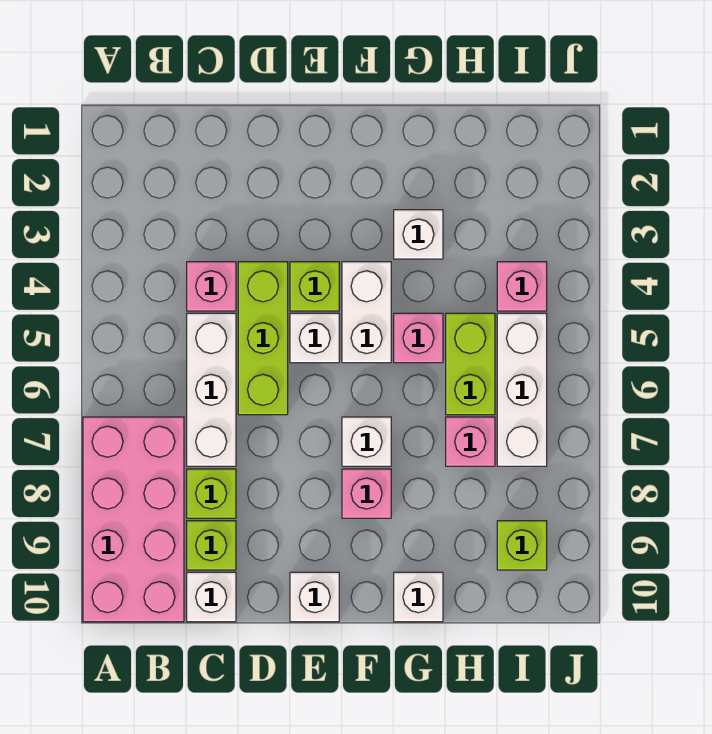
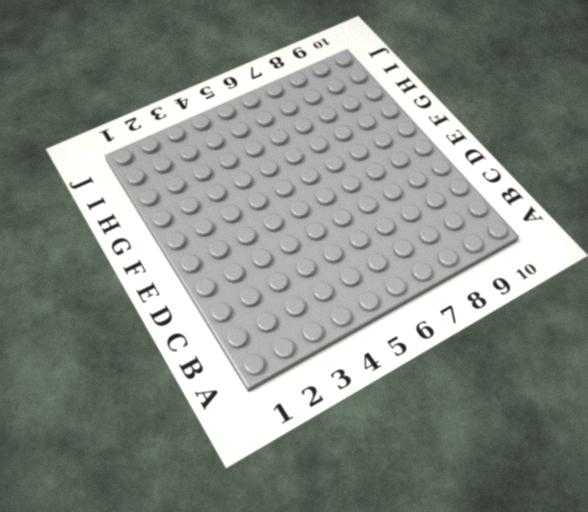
none -> pink 2x4 brick [83,417,184,622]
none -> pink 1x1 brick [187,262,236,311]
none -> white 1x3 brick [187,313,236,466]

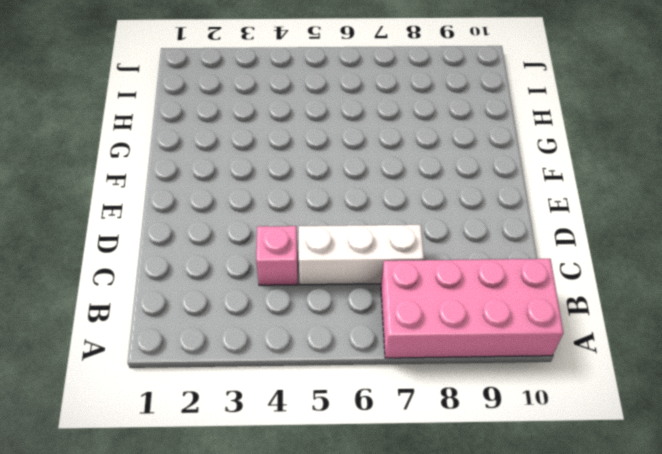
none -> lime 1x1 brick [187,469,236,518]
none -> lime 1x1 brick [187,521,236,570]
none -> white 1x1 brick [187,572,236,622]

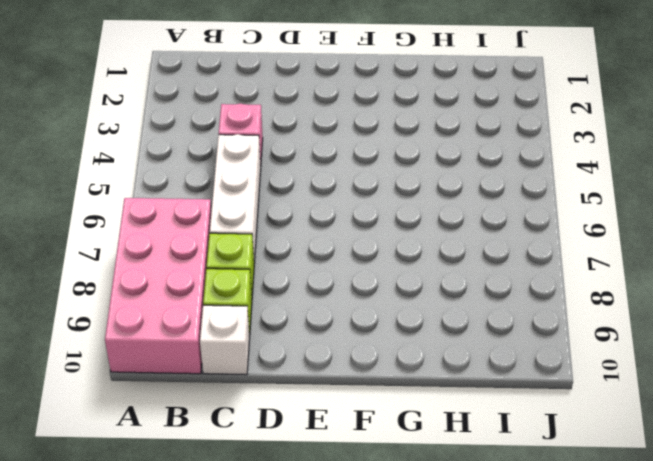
none -> lime 1x3 brick [238,262,288,415]
none -> lime 1x1 brick [290,262,339,311]
none -> white 1x1 brick [290,313,339,363]

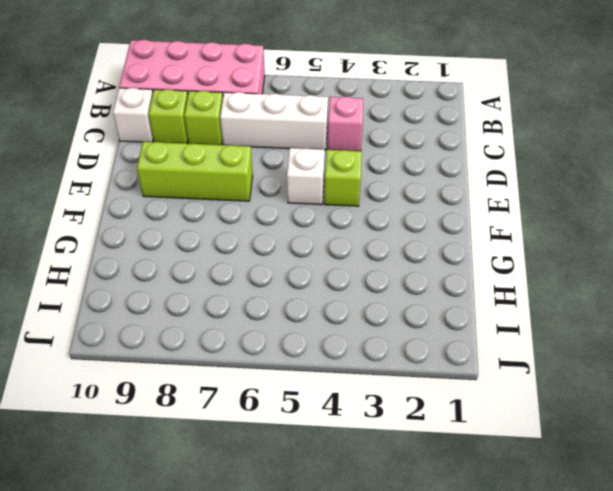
lime 1x3 brick [137,142,253,201] -> lime 1x3 brick moved to [238,262,288,415]
none -> white 1x1 brick [290,572,339,622]
none -> white 1x2 brick [342,262,391,363]
none -> white 1x1 brick [342,417,391,466]

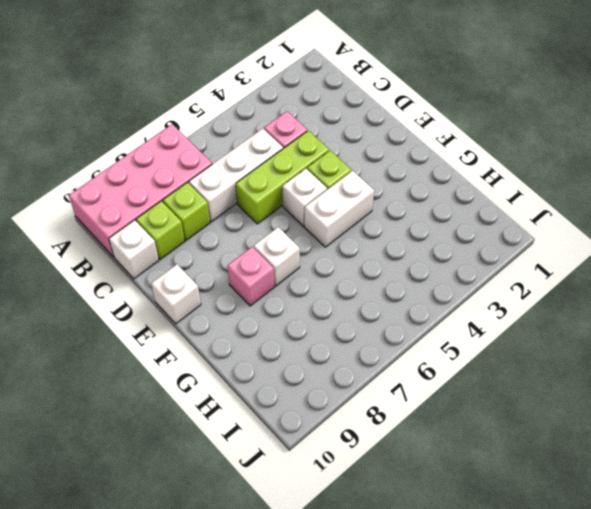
none -> white 1x1 brick [394,210,443,259]
none -> pink 1x1 brick [394,313,443,363]
none -> white 1x1 brick [394,572,443,622]

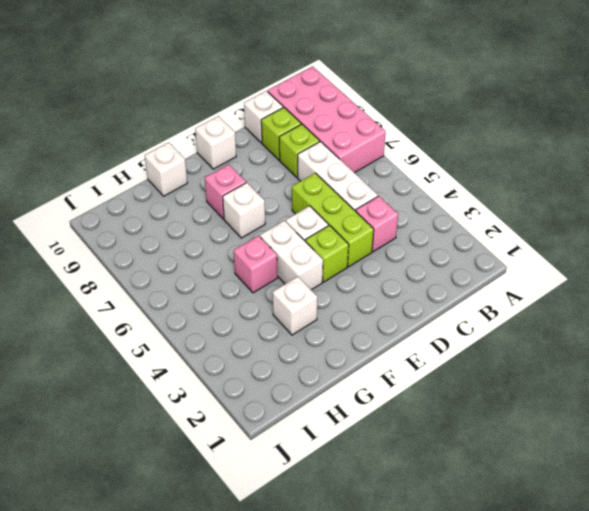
none -> lime 1x2 brick [446,313,495,415]
none -> pink 1x1 brick [446,417,495,466]
none -> pink 1x1 brick [497,262,547,311]

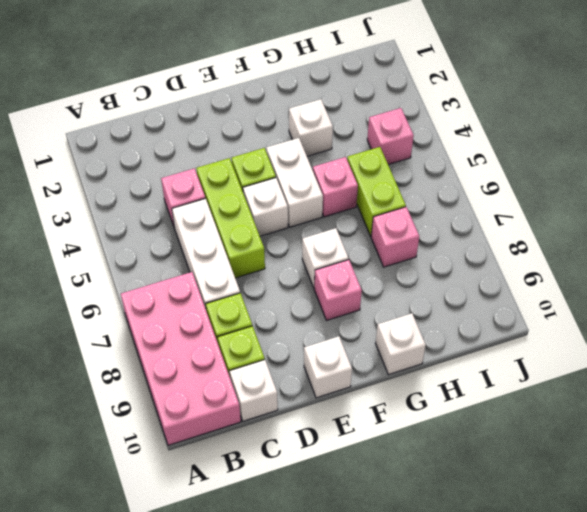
none -> white 1x3 brick [497,313,547,466]
none -> lime 1x1 brick [497,521,547,570]

